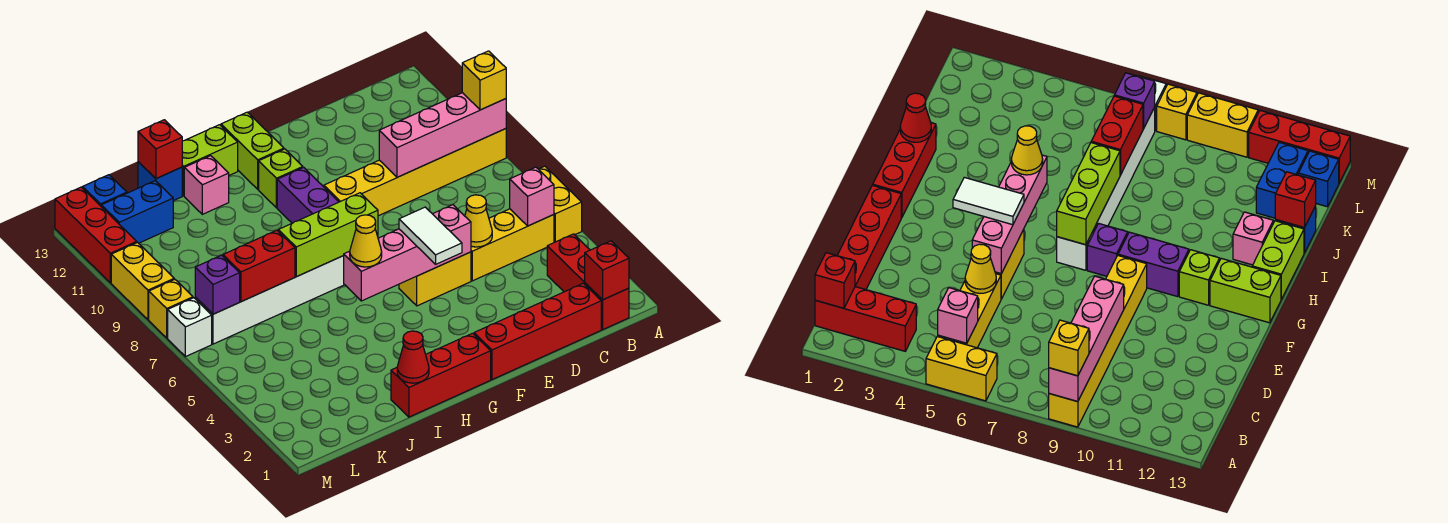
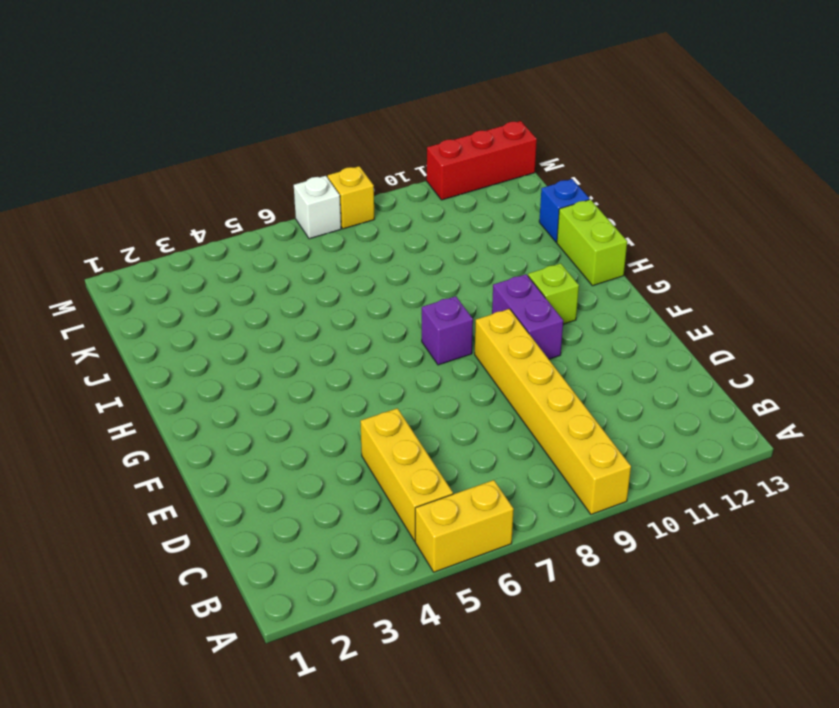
purple 1x2 brick [492,274,563,359] -> purple 1x2 brick turned to [277,167,339,223]
none -> red 1x3 brick [547,234,629,329]
none -> red 1x4 brick [474,283,601,380]
none -> yellow 1x2 brick [399,252,471,306]
none -> red 1x3 brick [391,333,491,417]

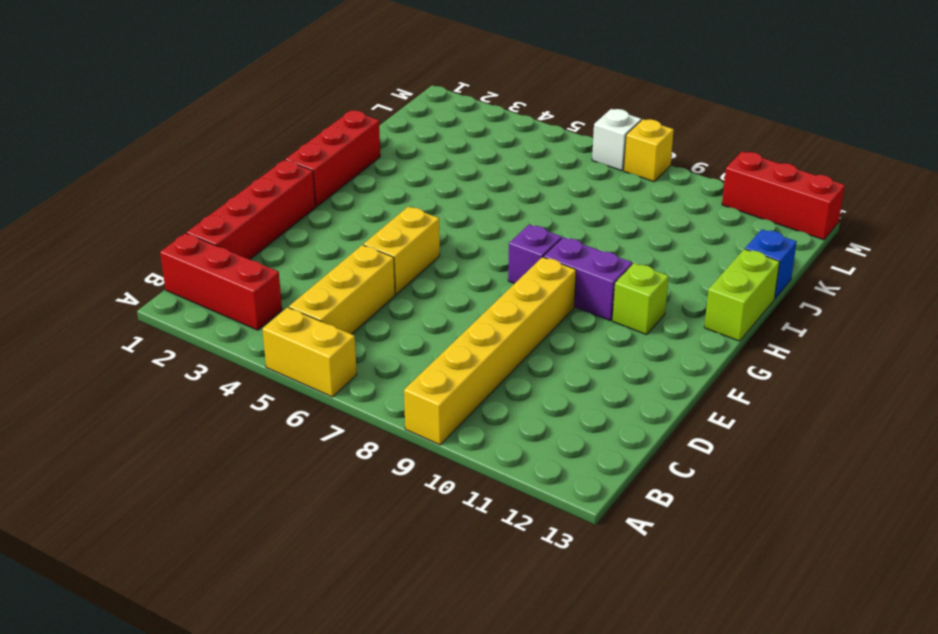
none -> white 1x6 brick [195,256,344,344]
none -> lime 1x2 brick [221,112,284,189]
none -> pink 1x1 brick [184,156,229,214]
none -> blue 1x2 brick [101,181,173,243]

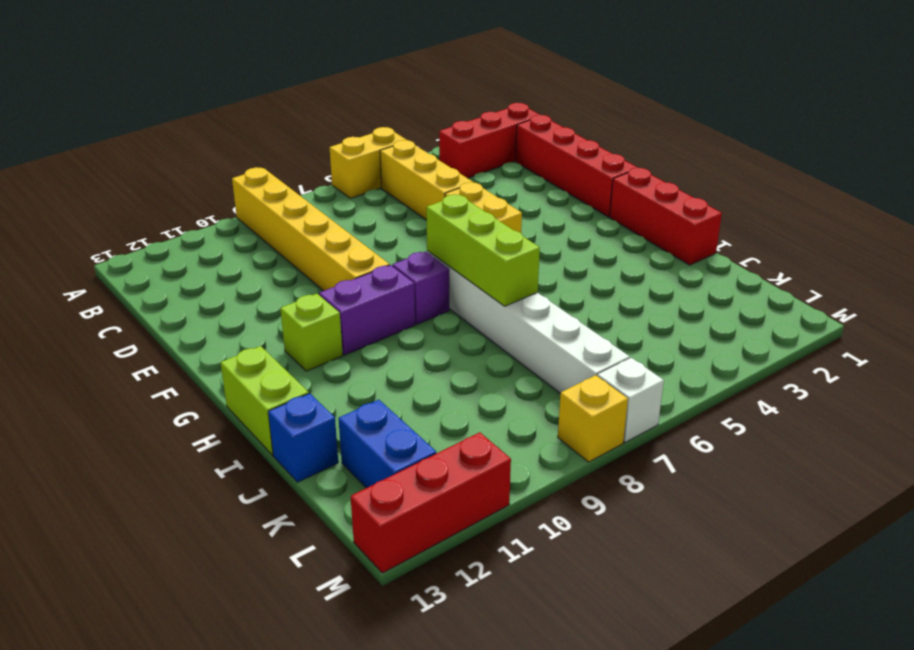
none -> lime 1x2 brick [221,112,284,189]
none -> pink 1x1 brick [184,156,229,214]
none -> blue 1x1 brick [83,175,127,206]
none -> yellow 1x2 brick [111,243,174,320]

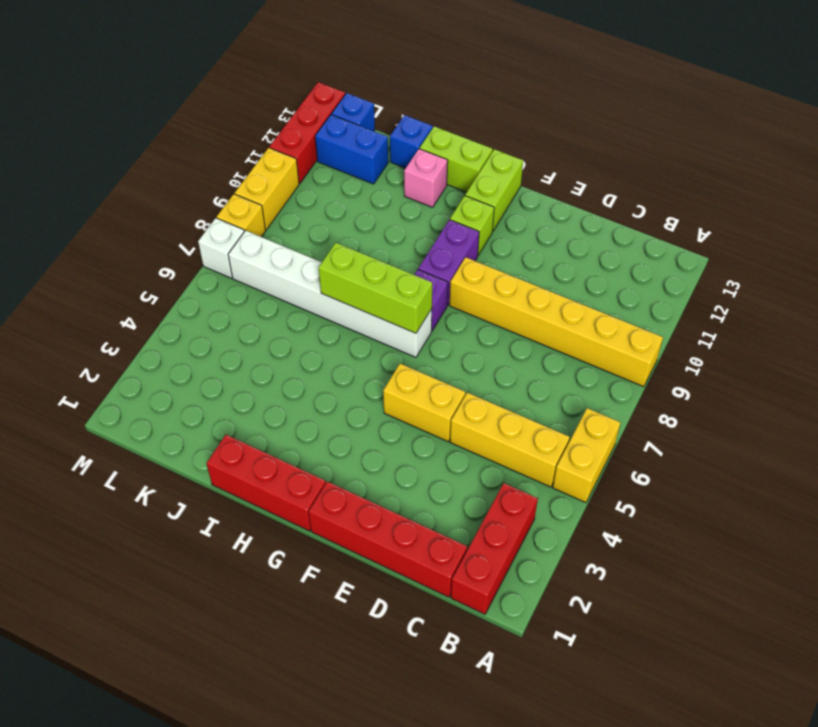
none -> pink 1x4 brick [379,93,506,177]
none -> red 1x1 brick [585,241,629,300]
none -> pink 1x1 brick [510,167,554,226]
none -> yellow 1x1 cone [465,195,492,247]

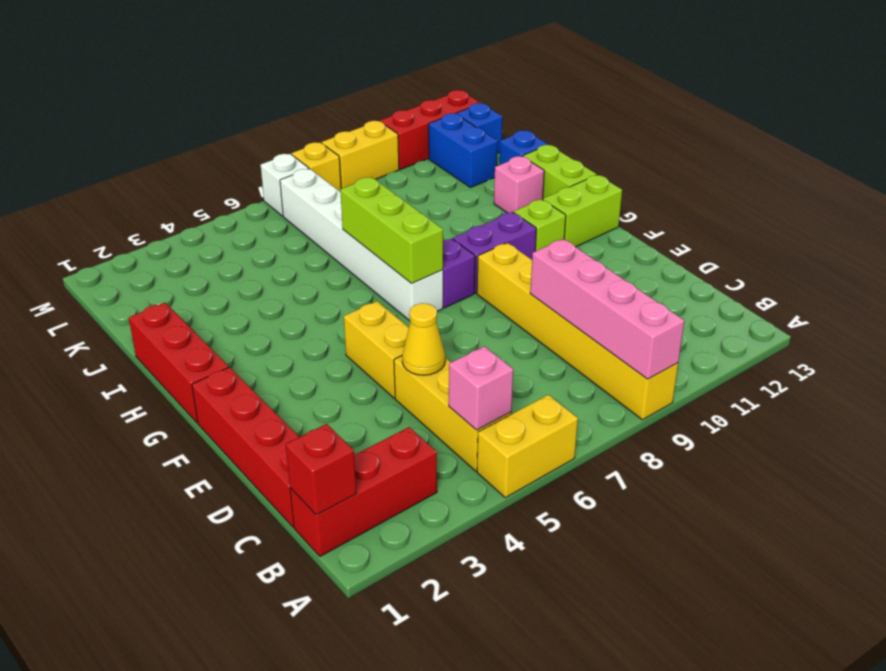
none -> pink 1x4 brick [343,205,471,301]
none -> red 1x1 cone [397,331,429,383]
none -> red 1x2 brick [223,230,295,302]
none -> red 1x1 brick [138,120,182,179]

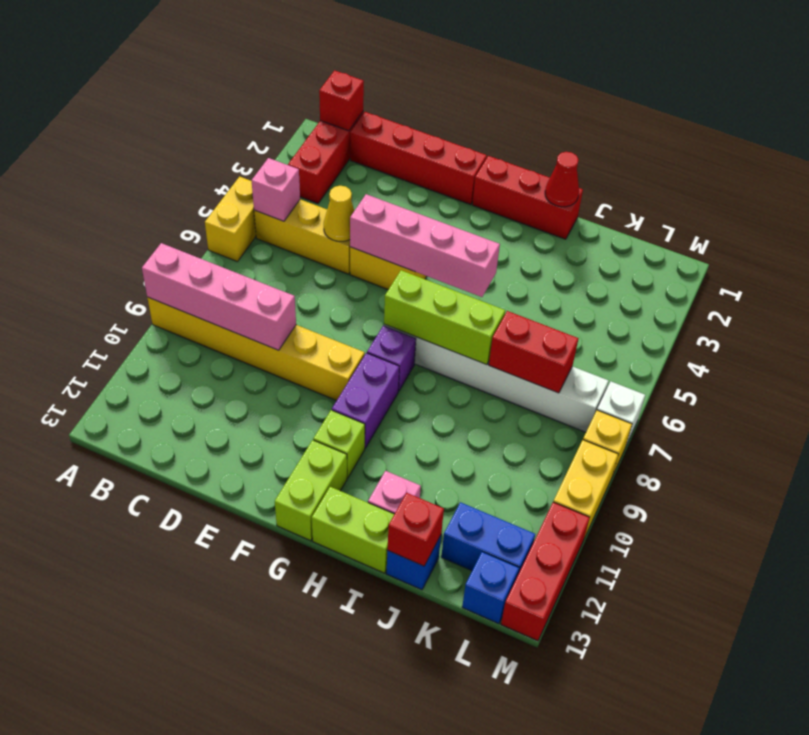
none -> purple 1x1 brick [195,255,240,314]
none -> yellow 1x1 brick [462,51,506,110]
none -> white 1x2 tile [399,207,462,264]
none -> yellow 1x1 cone [350,215,382,267]

